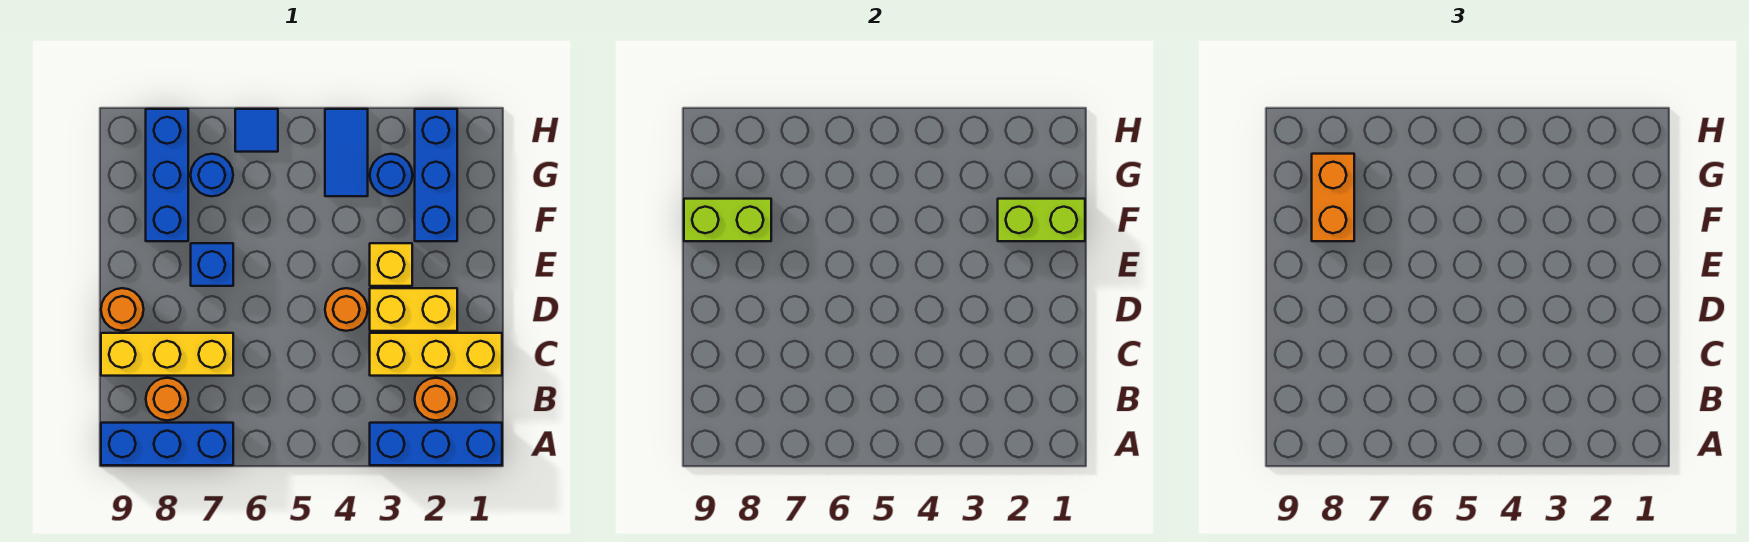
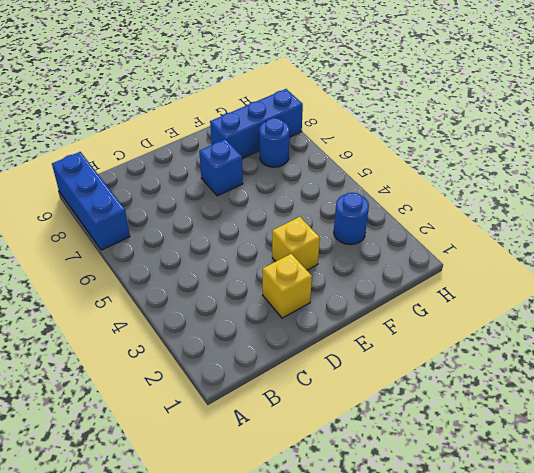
yellow 1x1 brick [263,254,312,318] -> yellow 1x2 brick [370,288,457,331]
none -> blue 1x3 brick [370,423,502,465]
none -> orange 1x1 round brick [415,378,457,420]
none -> orange 1x1 round brick [146,378,188,420]

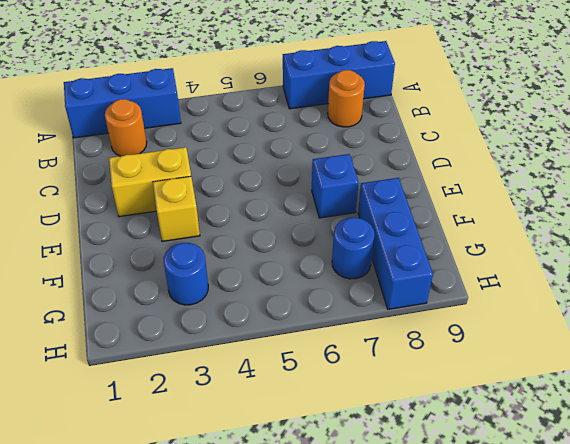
none -> yellow 1x3 brick [370,333,502,376]
none -> yellow 1x3 brick [101,333,233,376]
none -> orange 1x1 round brick [325,288,368,331]

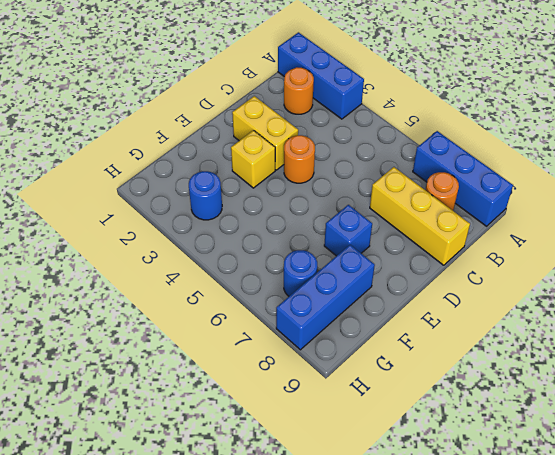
none -> yellow 1x3 brick [370,333,502,376]
none -> orange 1x1 round brick [101,288,144,331]
none -> blue 1x3 brick [415,109,457,241]

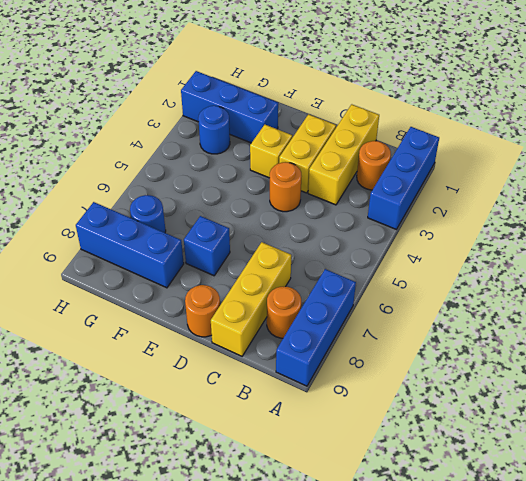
none -> blue 1x2 tile [325,109,368,196]
none -> blue 1x1 tile [235,109,278,152]
none -> lime 1x2 brick [998,199,1085,241]

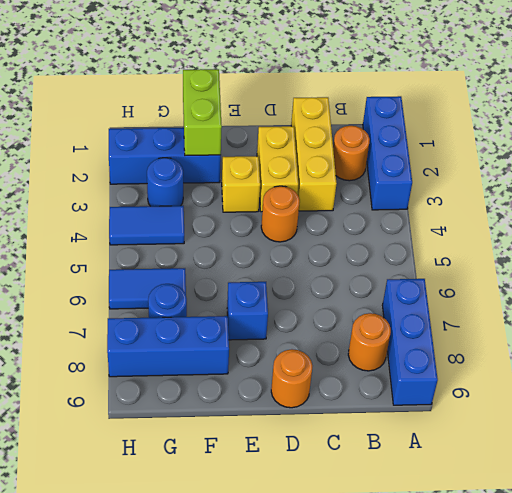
blue 1x2 tile [109,268,186,309] -> blue 1x1 tile [235,109,278,152]
none -> yellow 1x3 brick [101,333,233,376]
none -> lime 1x2 brick [684,199,771,241]
none -> orange 1x2 brick [1312,154,1354,241]

